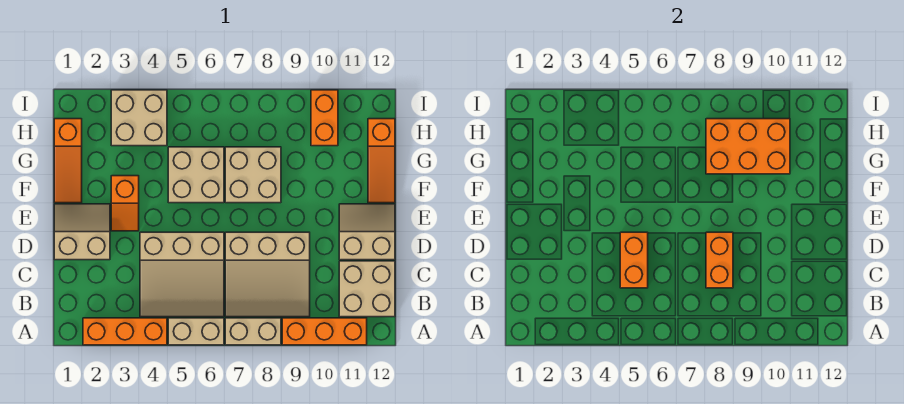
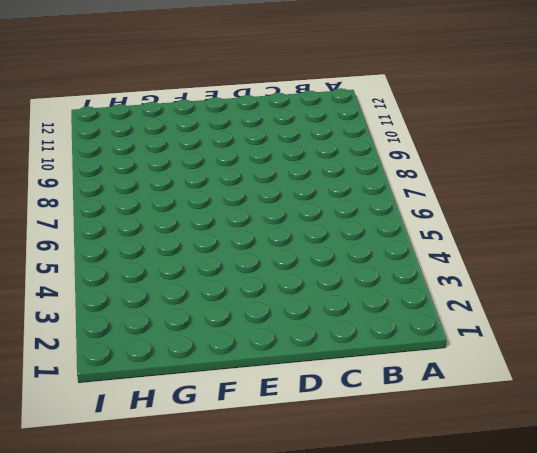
none -> orange 1x3 brick [83,318,167,345]
none -> tan 1x2 brick [168,318,224,345]
none -> tan 1x2 brick [225,318,281,345]

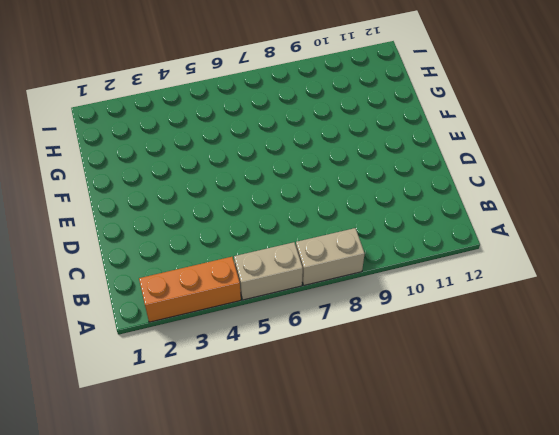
none -> orange 1x3 brick [282,318,367,345]
none -> tan 3x3 slope [140,232,224,317]
none -> tan 3x3 slope [225,232,310,317]

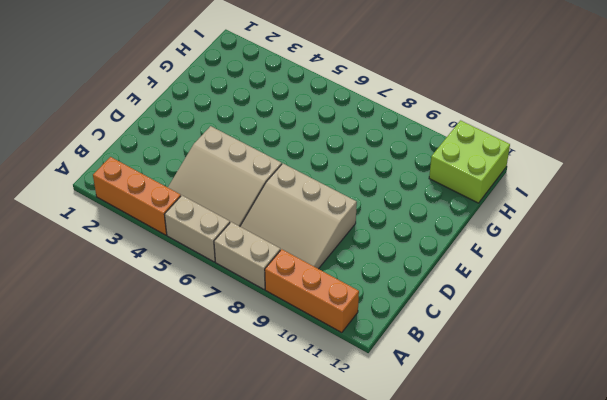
lime 2x2 brick [429,120,510,203] -> orange 1x3 slope [368,119,395,203]
none -> tan 2x2 brick [339,261,395,317]
none -> tan 2x2 slope [54,204,110,260]
none -> tan 2x2 slope [339,204,395,260]

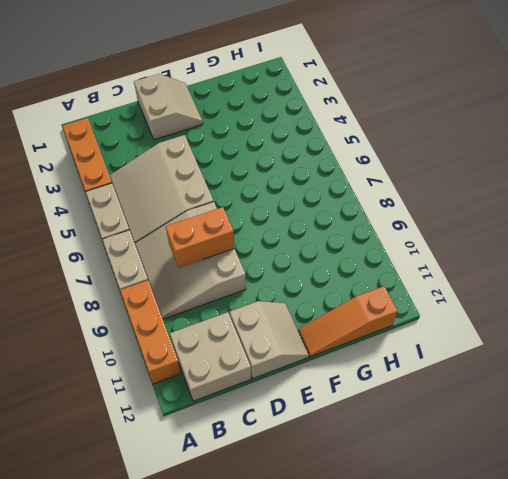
none -> orange 1x2 slope [111,176,139,231]
none -> orange 1x3 slope [54,119,82,203]
none -> tan 2x2 brick [168,147,224,203]

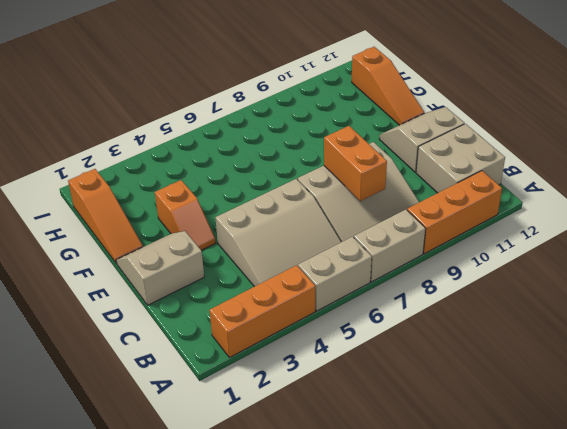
none -> tan 2x2 brick [168,147,224,203]
none -> tan 2x2 brick [225,147,281,203]
none -> tan 2x2 brick [111,90,167,146]

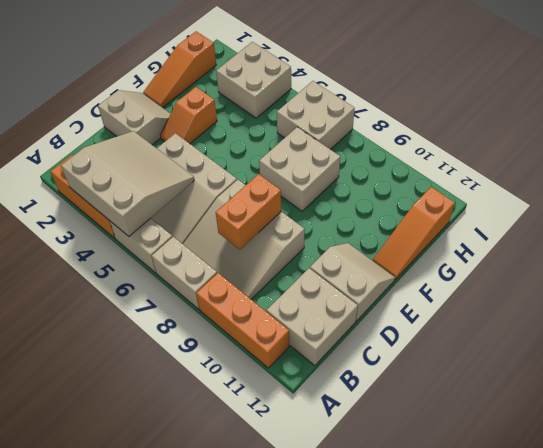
tan 3x3 slope [61,131,194,236] -> orange 1x2 brick [620,232,648,288]
tan 2x2 brick [277,81,355,150] -> tan 2x2 brick moved to [168,147,224,203]
none -> orange 1x2 brick [311,90,338,146]
none -> orange 2x3 brick [706,119,790,174]

